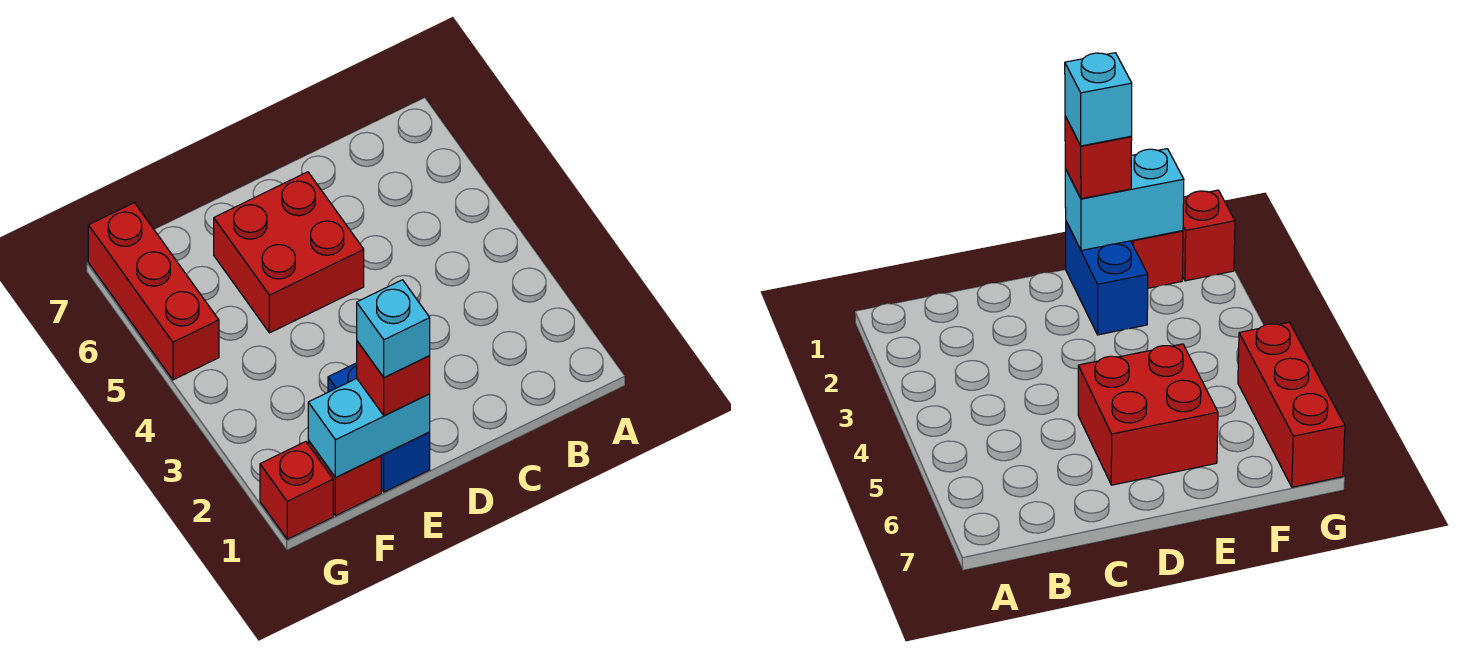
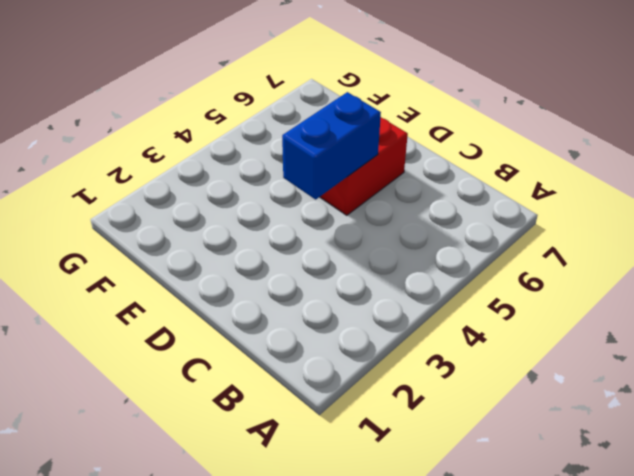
blue 1x2 brick [282,92,381,199] -> blue 1x2 brick moved to [328,363,430,492]
none -> red 1x1 brick [308,441,381,516]
none -> red 1x1 brick [260,442,333,539]

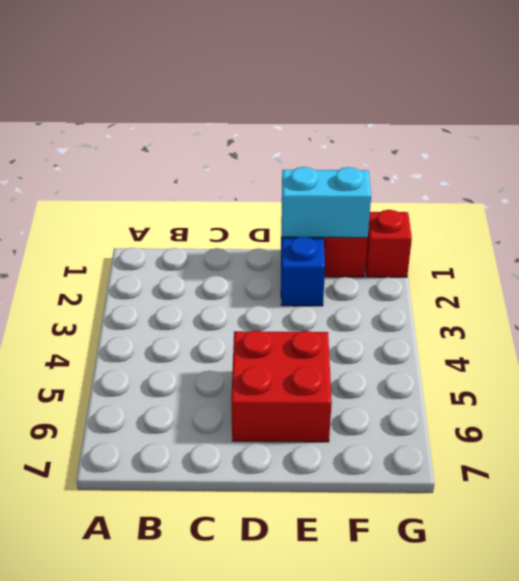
none -> red 1x3 brick [88,203,219,380]
none -> red 1x1 brick [357,341,430,416]

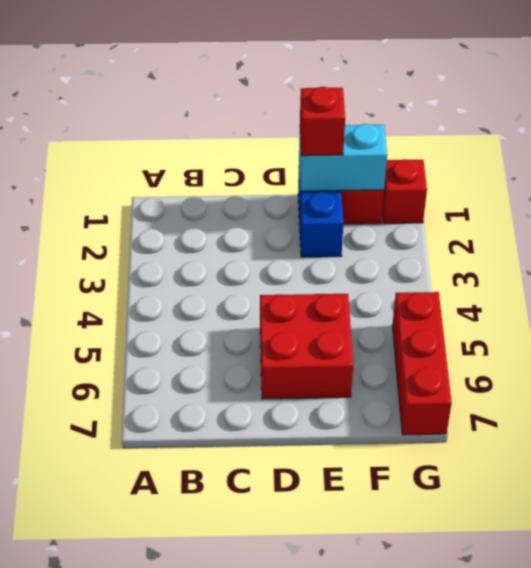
none -> cyan 1x1 brick [357,280,430,378]

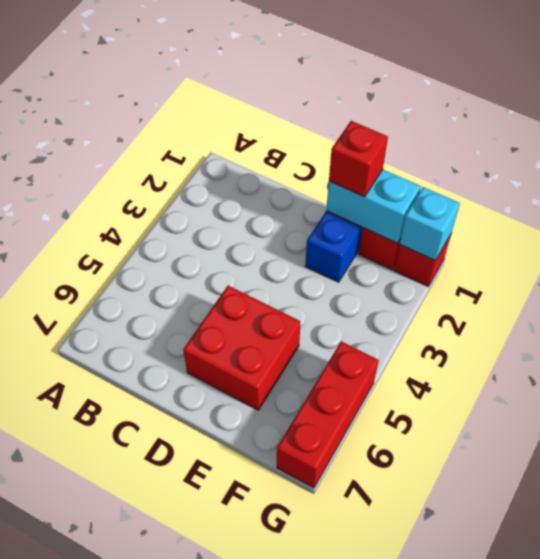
cyan 1x1 brick [400,187,460,261] -> cyan 1x1 brick moved to [357,280,430,378]

